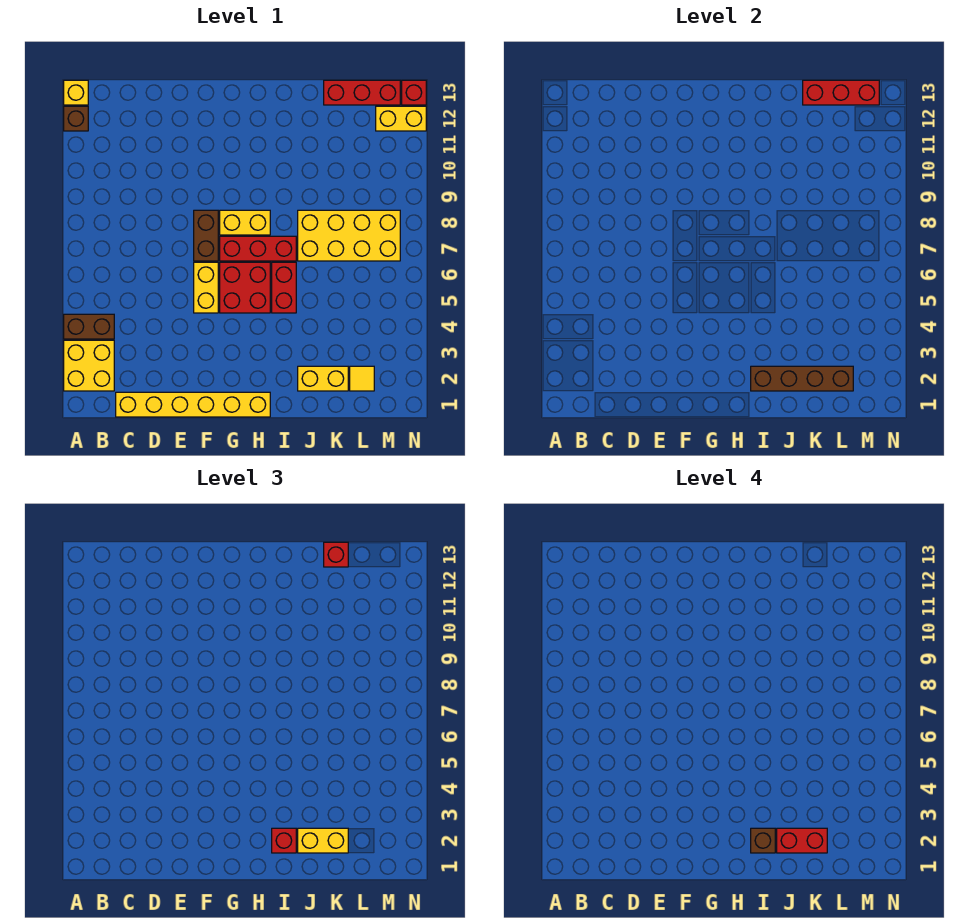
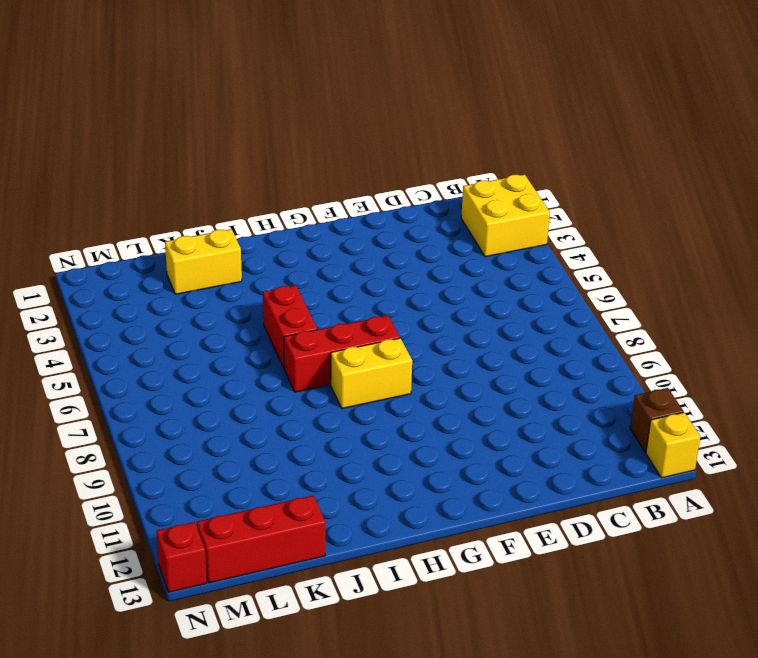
none -> brown 1x2 brick [64,314,114,339]
none -> yellow 1x6 brick [116,392,270,417]
none -> yellow 1x2 brick [194,262,218,313]

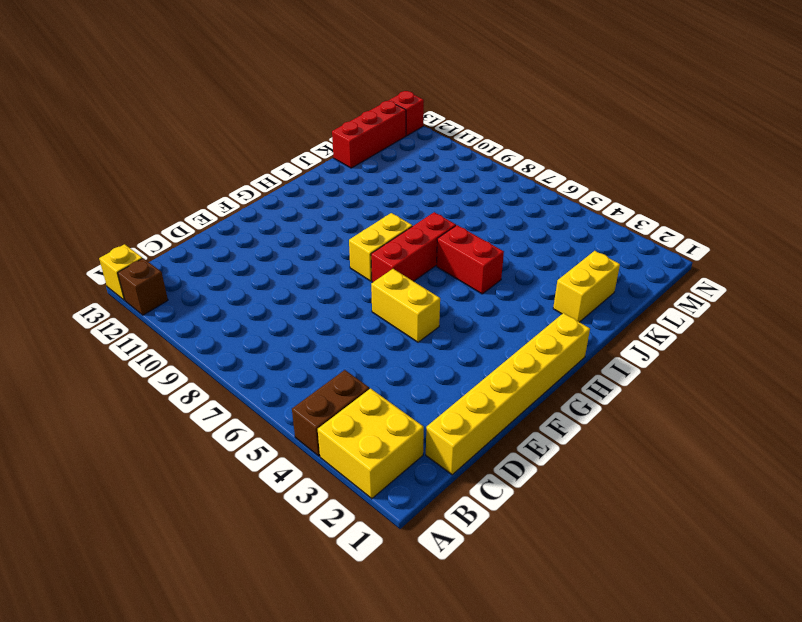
none -> brown 1x2 brick [194,210,218,261]
none -> red 2x2 brick [220,262,270,313]
none -> yellow 2x4 brick [298,210,400,261]

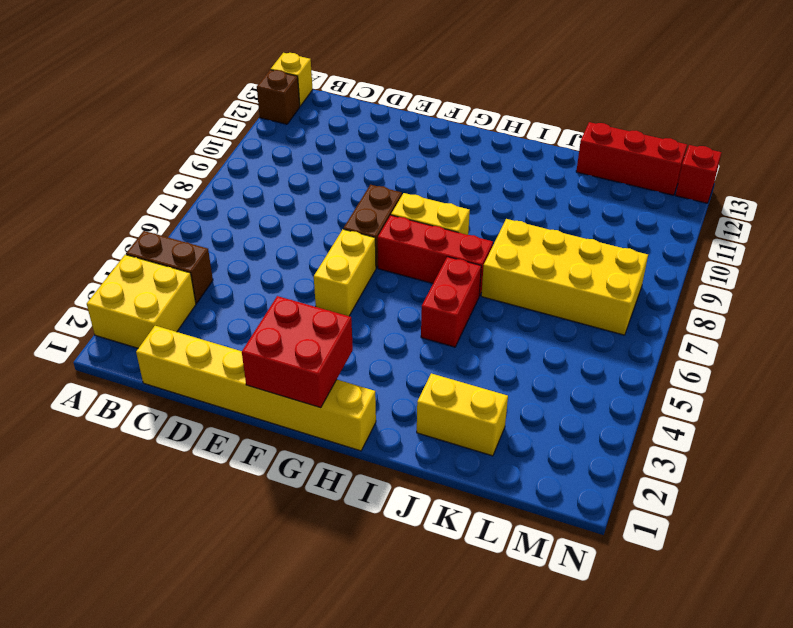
red 2x2 brick [242,296,353,408] -> red 2x2 brick moved to [220,262,270,313]
none -> yellow 1x1 tile [350,366,374,391]
none -> yellow 1x2 brick [376,106,426,131]
none -> brown 1x4 brick [751,366,853,391]

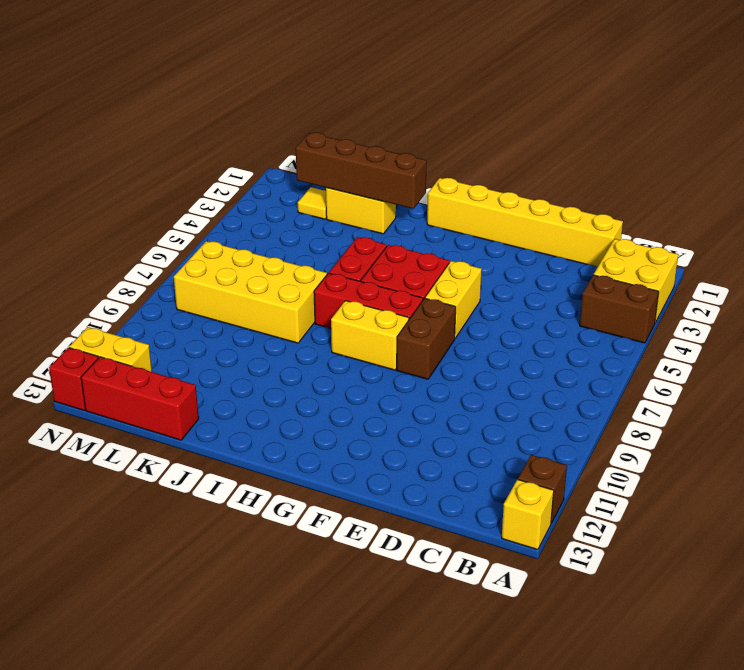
none -> red 1x3 brick [803,80,879,105]
none -> red 1x1 brick [272,828,296,853]
none -> yellow 1x2 brick [298,828,348,853]

